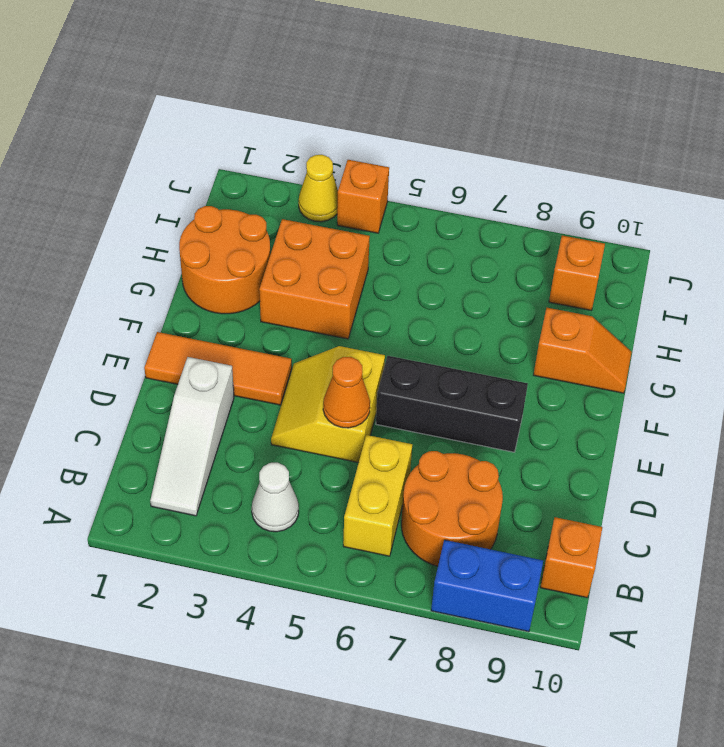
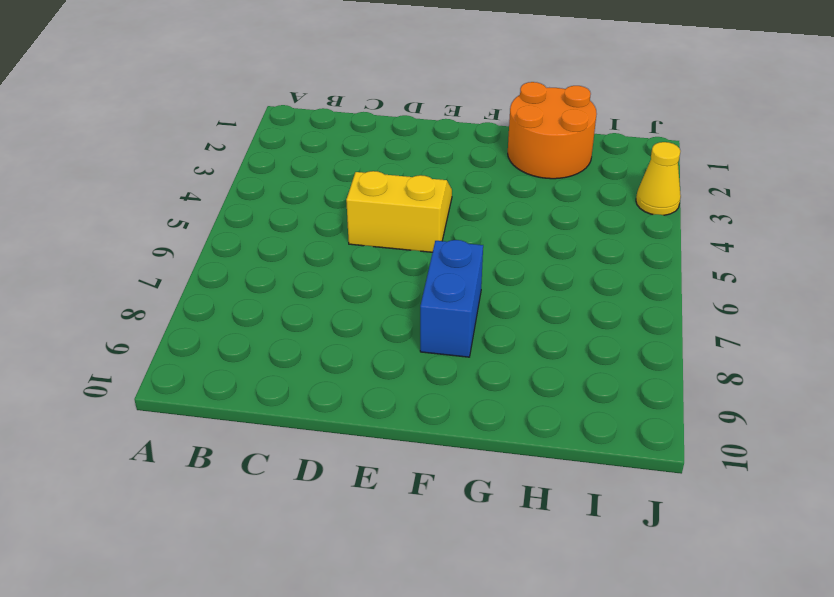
blue 1x2 brick [420,240,483,357] -> blue 1x2 brick moved to [431,540,543,632]
none -> white 1x3 slope [150,357,234,516]
none -> white 1x1 cone [252,463,299,532]
none -> yellow 1x2 brick [343,435,412,556]

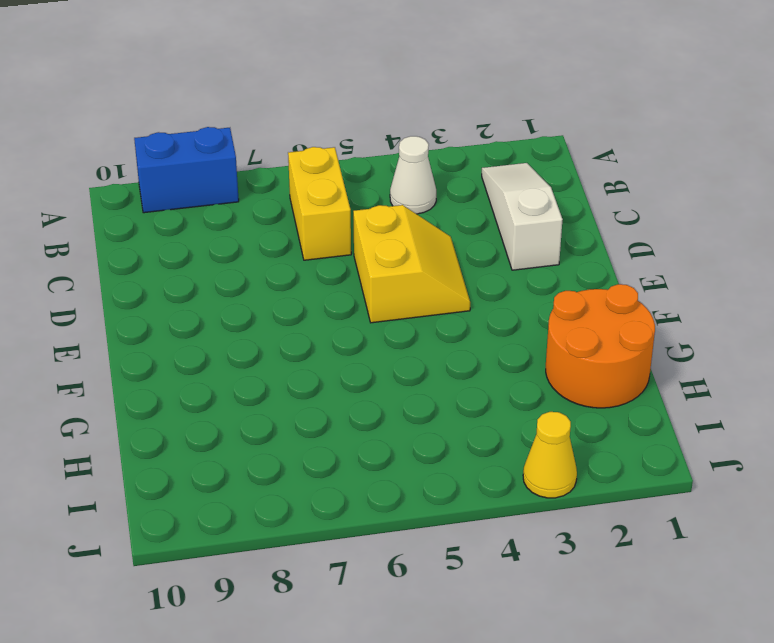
none -> orange 2x2 round brick [401,451,503,566]
none -> orange 1x1 brick [540,517,602,598]
none -> orange 1x3 tile [144,332,292,405]

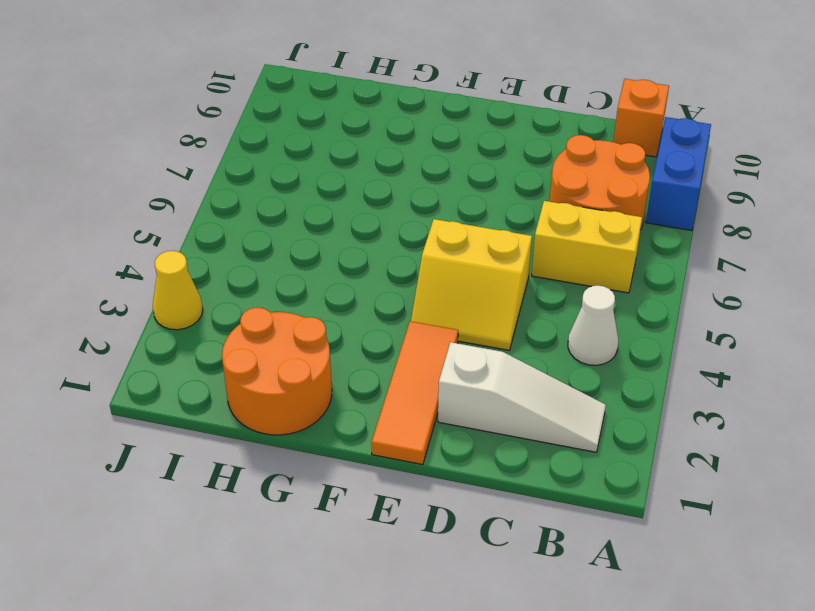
none -> black 1x3 brick [376,356,528,452]
none -> orange 2x2 brick [259,219,370,339]
none -> orange 1x2 slope [534,308,632,393]

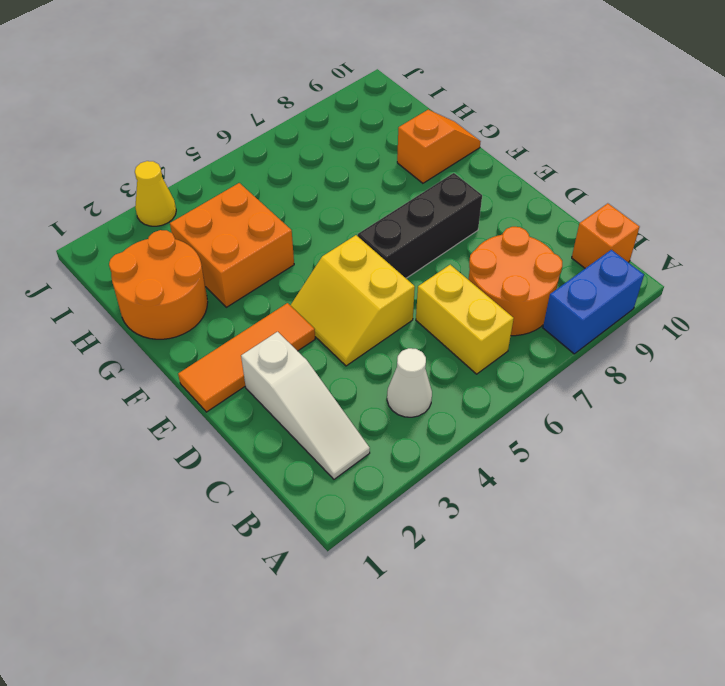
none -> orange 1x1 brick [549,236,605,310]
none -> orange 1x1 brick [337,160,389,233]
none -> orange 1x1 cone [323,357,370,428]

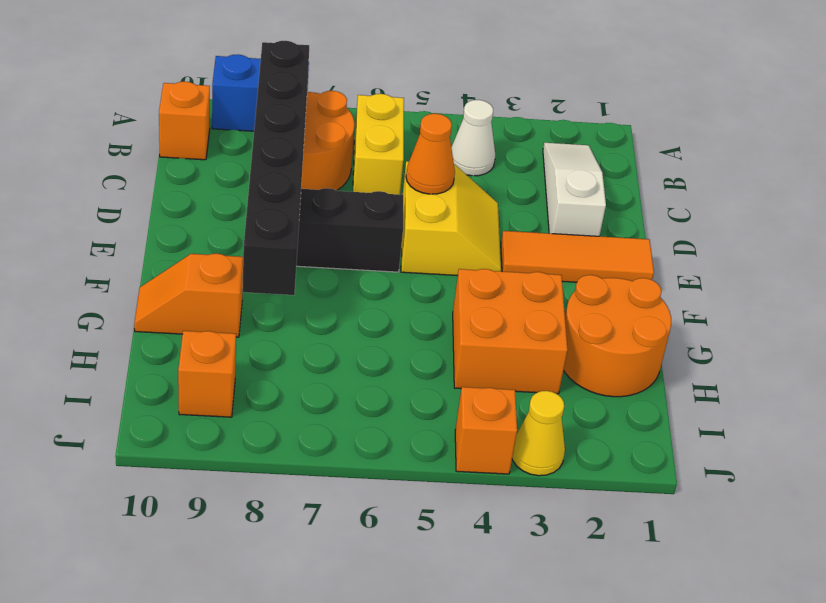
black 1x6 brick [243,41,309,295] -> none

